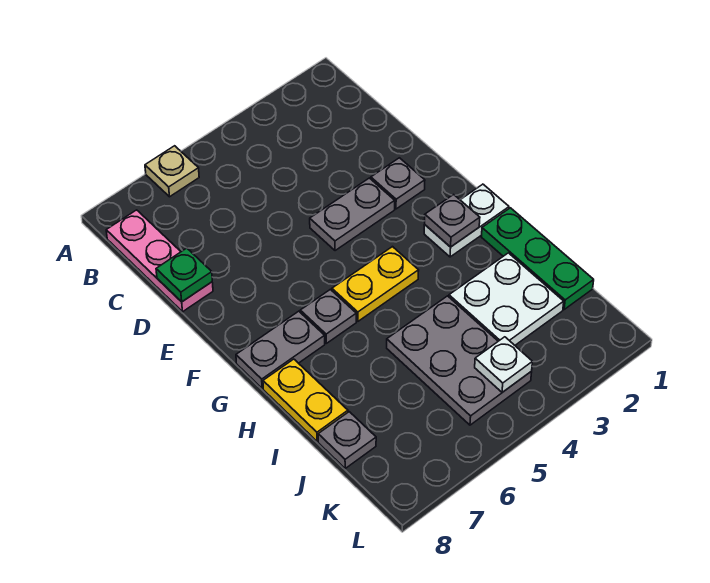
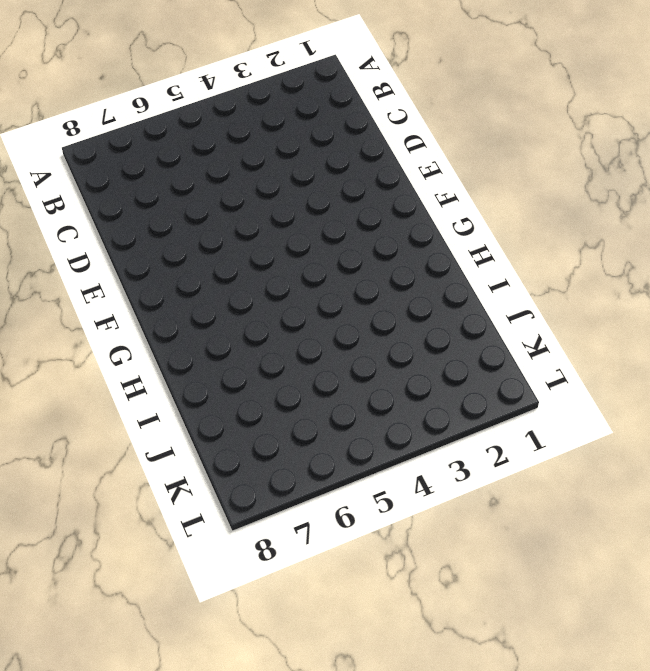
none -> tan 1x1 plate [145,146,199,197]
none -> pink 1x3 plate [106,210,213,312]
none -> grey 1x1 plate [371,158,425,209]

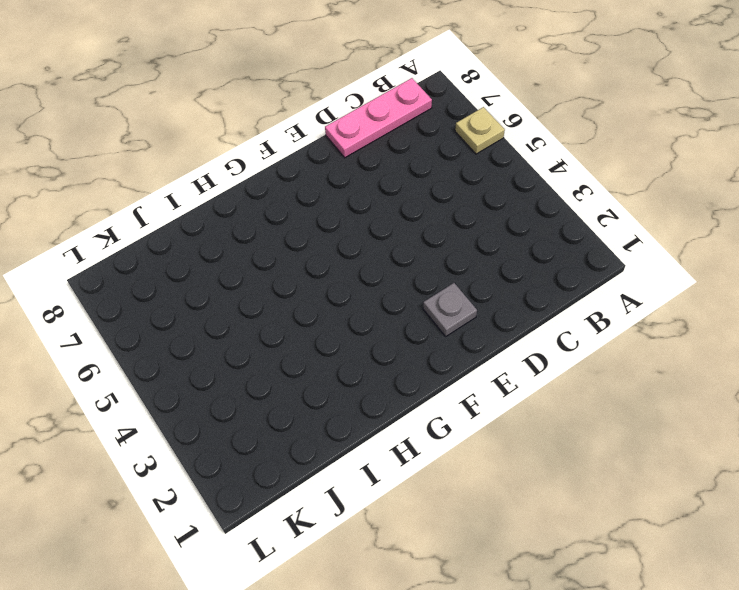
none -> grey 1x2 plate [310,178,395,251]
none -> white 1x2 plate [424,184,509,257]
none -> yellow 1x2 plate [332,247,419,321]

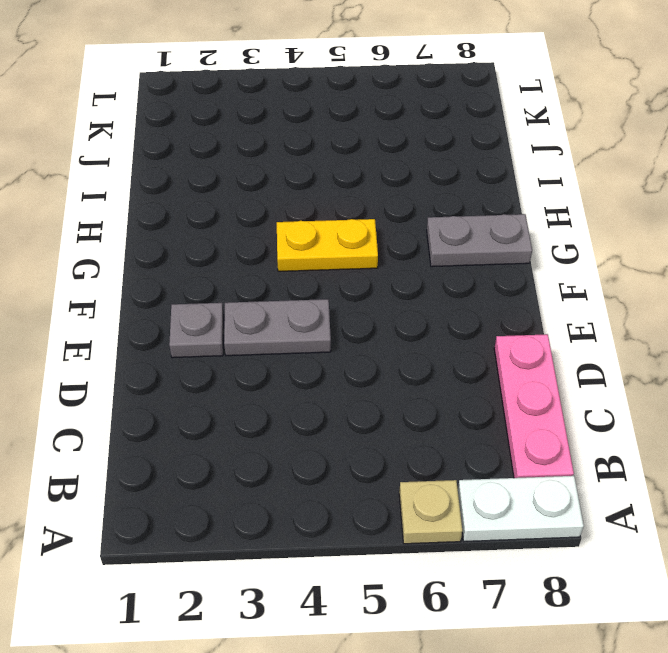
white 1x2 plate [458,476,584,541] -> white 1x2 plate moved to [424,184,509,257]
none -> grey 1x1 plate [300,289,356,343]
none -> green 1x3 plate [482,208,594,309]
none -> yellow 1x2 plate [263,359,348,441]

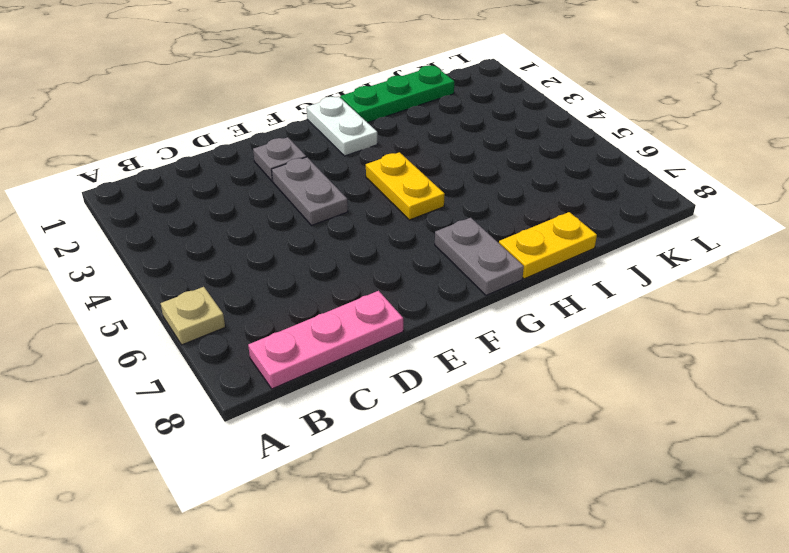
none -> grey 1x1 plate [300,289,356,343]
none -> white 2x2 plate [449,253,564,345]
none -> grey 2x3 plate [387,296,532,425]

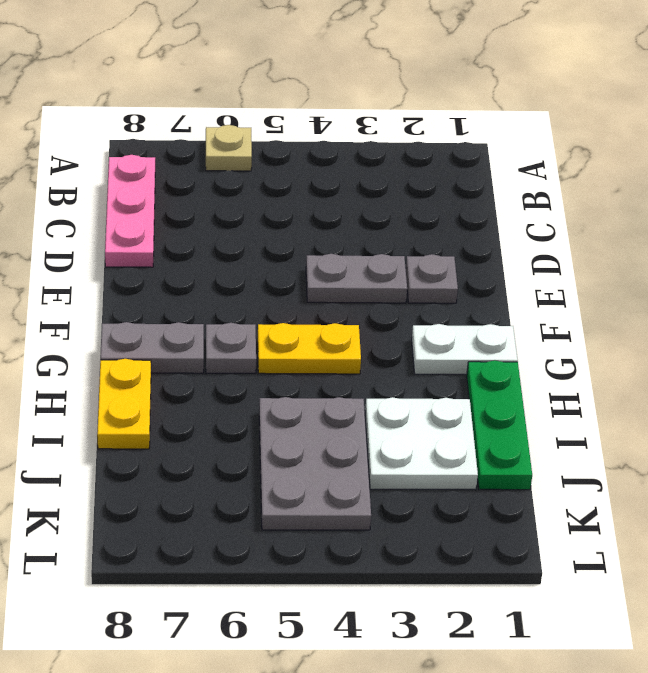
none -> grey 1x1 plate [318,412,376,468]
none -> green 1x1 plate [156,248,212,302]
none -> grey 1x1 plate [425,195,480,247]

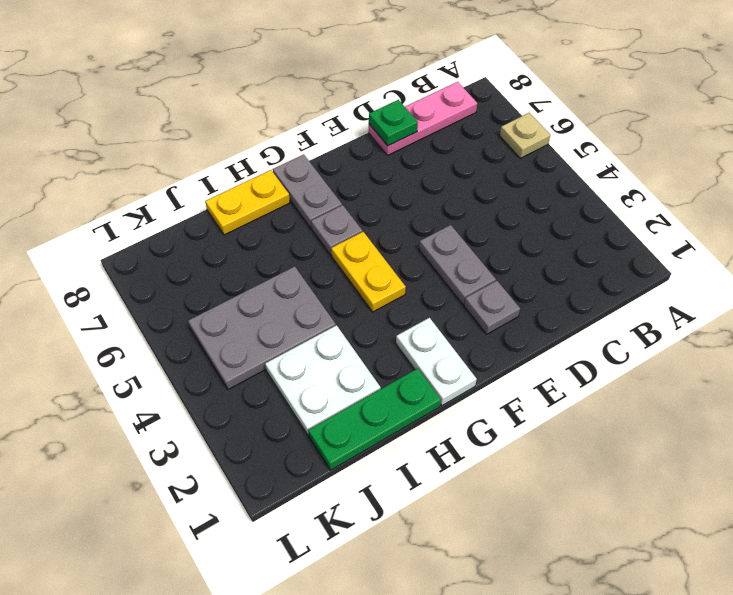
none -> grey 1x1 plate [318,412,376,468]
none -> grey 1x1 plate [425,195,480,247]
none -> white 1x1 plate [475,337,532,392]

